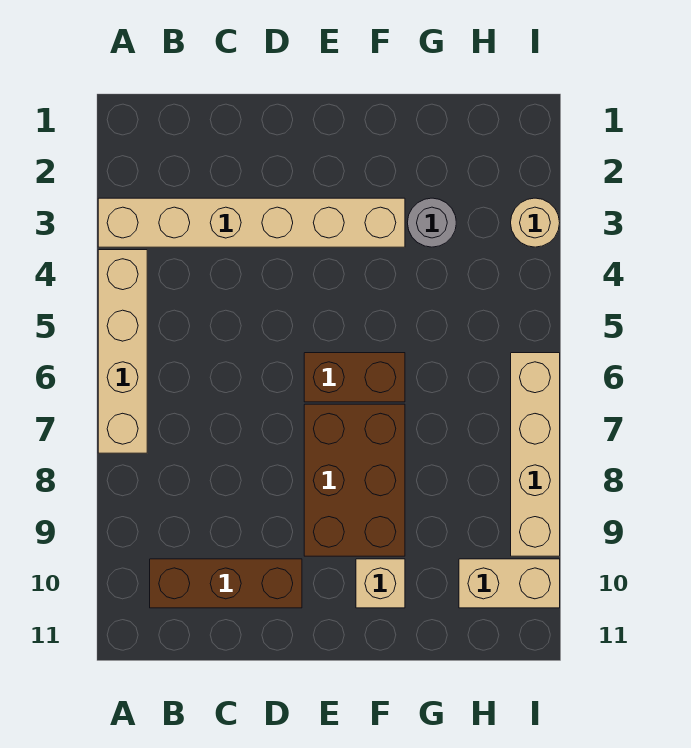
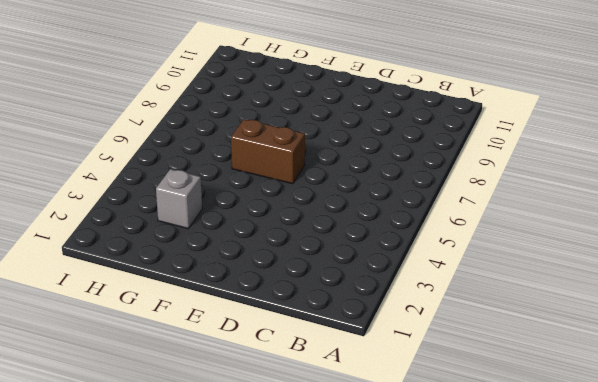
grey 1x1 brick [156,169,202,228] -> grey 1x1 round brick [407,198,456,247]
none -> tan 1x6 brick [98,198,405,247]
none -> tan 1x4 brick [98,250,147,453]

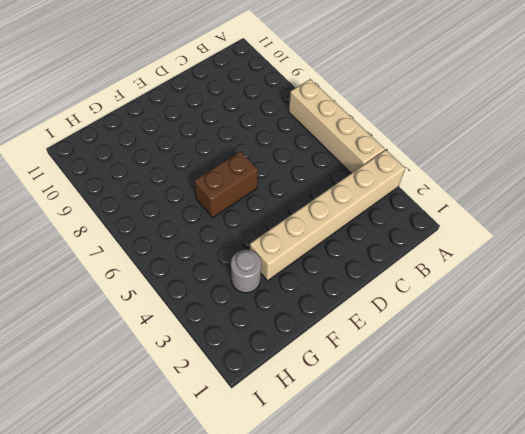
none -> brown 1x3 brick [150,559,302,608]
none -> brown 2x3 brick [304,404,405,556]

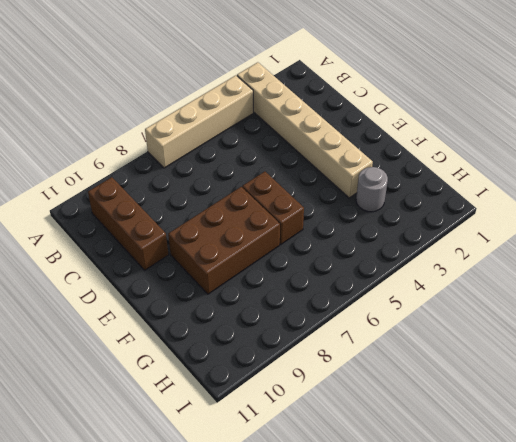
none -> tan 1x1 brick [356,559,405,608]
none -> tan 1x2 brick [459,559,560,608]

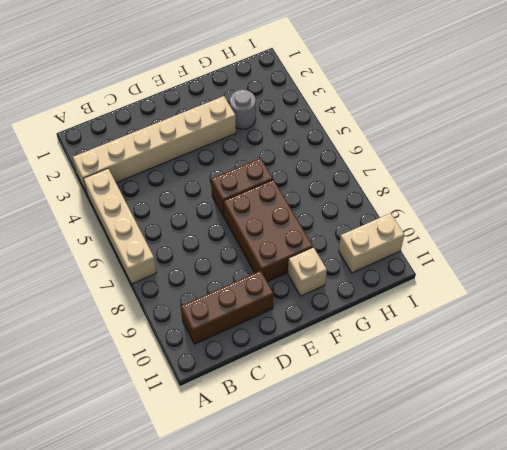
none -> tan 1x1 round brick [511,198,560,247]
none -> tan 1x4 brick [511,353,560,556]

